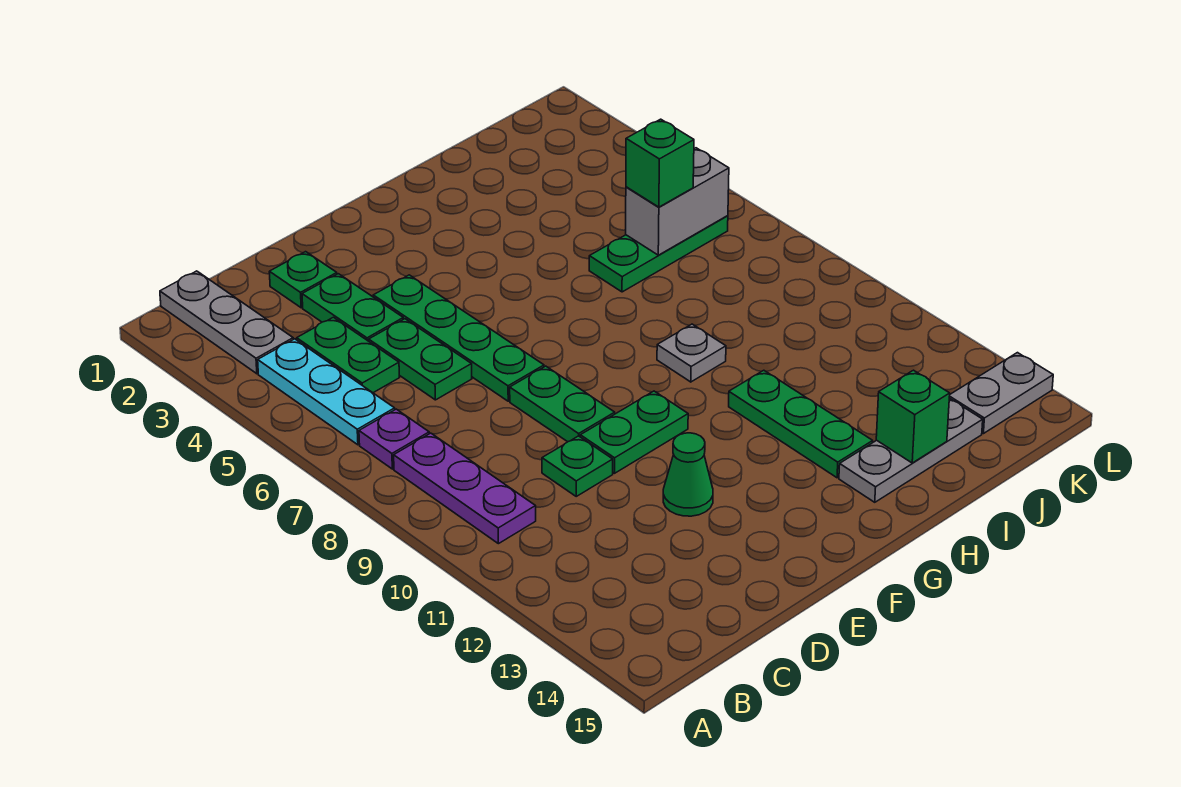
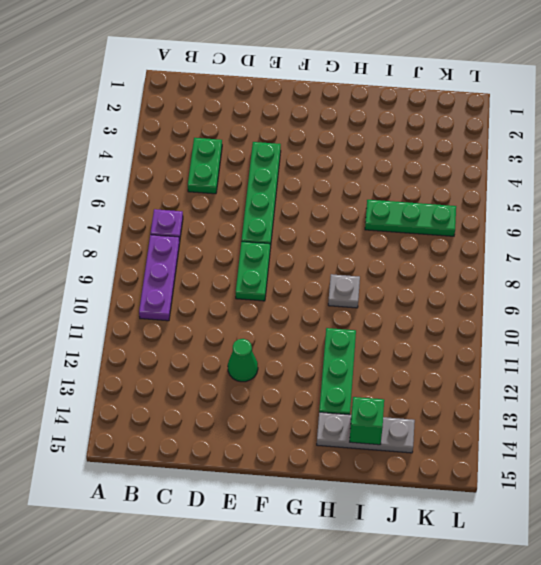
none -> grey 1x3 plate [160,271,293,374]
none -> cyan 1x3 plate [258,339,395,445]
none -> green 1x1 plate [269,252,337,308]

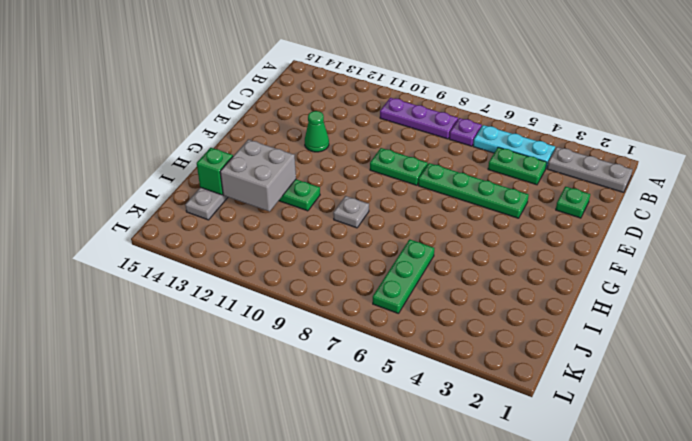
grey 2x2 brick [220,140,296,212] -> none
none -> green 1x2 plate [302,274,403,341]
none -> green 1x2 plate [369,319,472,400]
none -> green 1x1 plate [542,436,613,496]

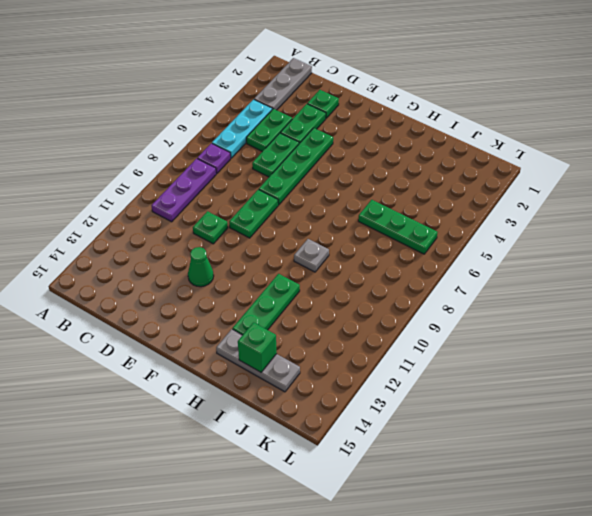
none -> green 1x2 plate [580,391,688,473]
none -> grey 1x2 plate [949,353,1053,434]
none -> grey 1x2 brick [626,148,729,255]

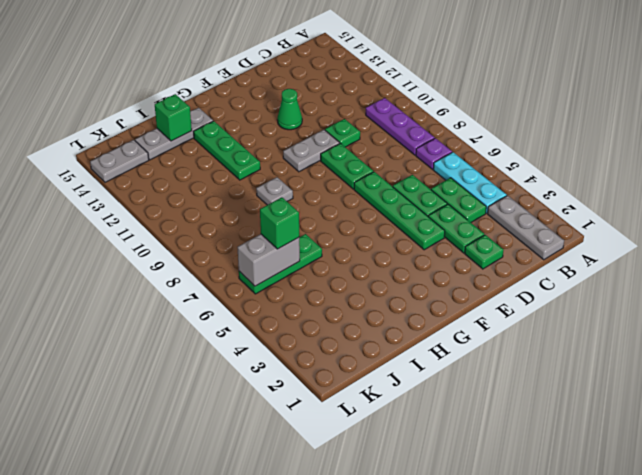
grey 1x2 plate [283,130,340,172] -> green 1x2 plate [580,391,688,473]

